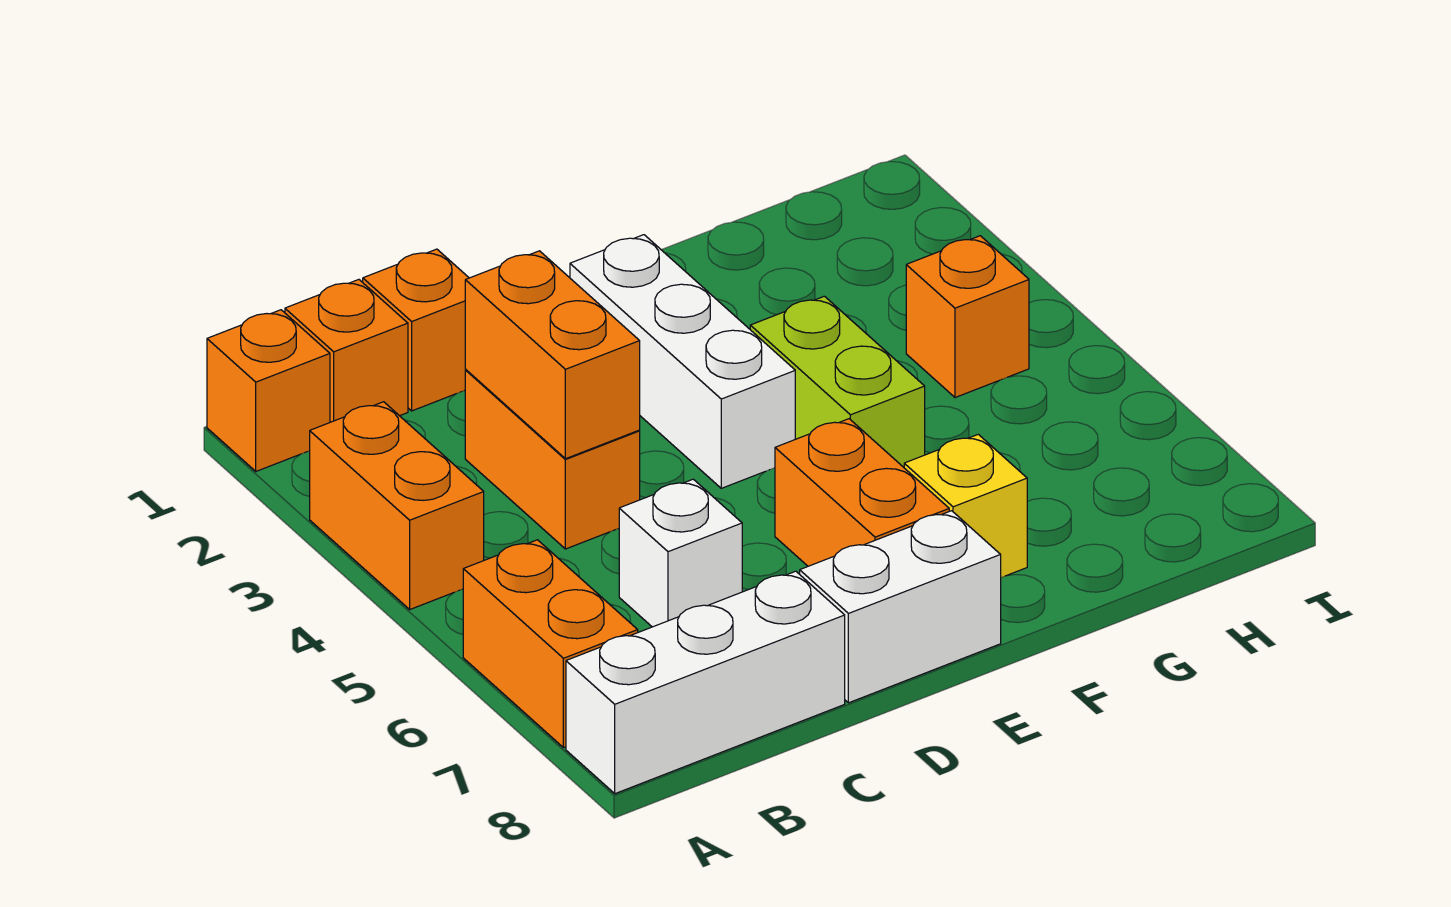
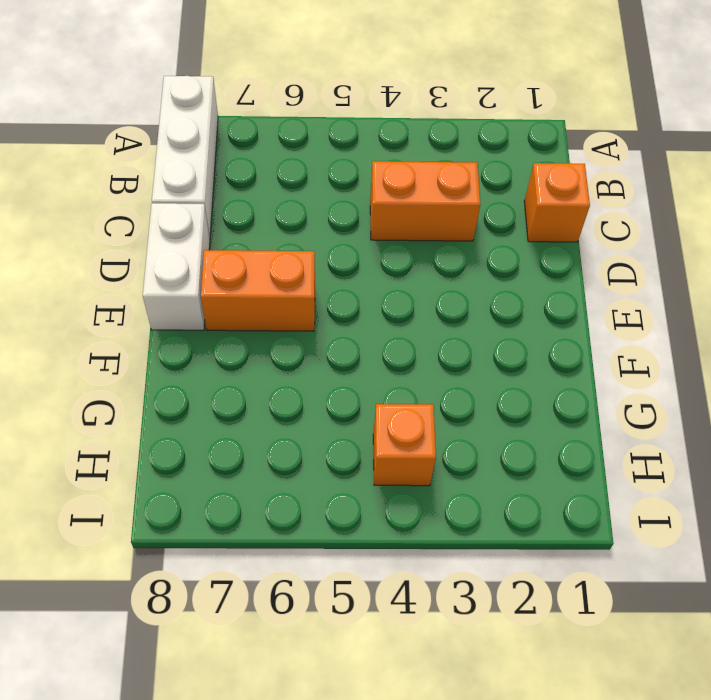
none -> orange 1x1 brick [207,310,330,471]
none -> orange 1x2 brick [310,402,484,609]
none -> orange 1x2 brick [463,540,638,748]

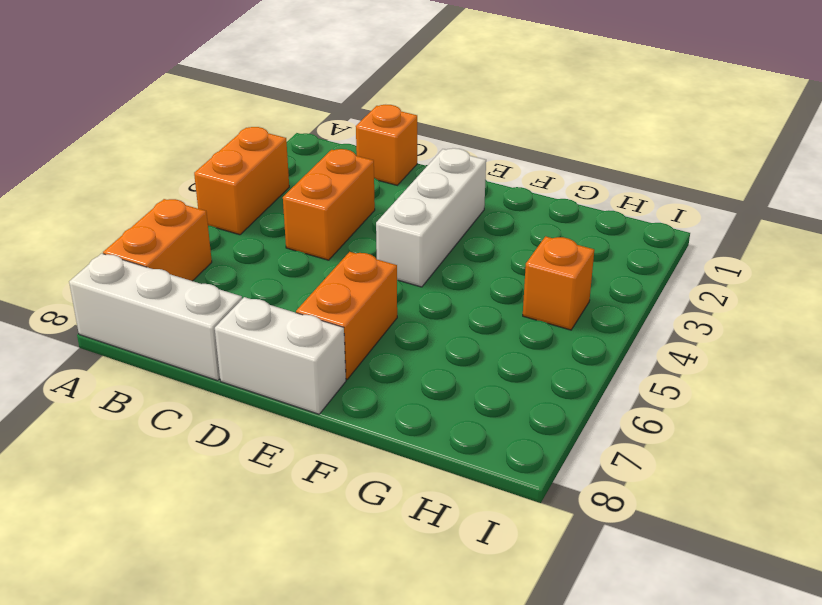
none -> orange 1x1 brick [207,310,330,471]
none -> orange 1x1 brick [285,280,408,422]
none -> white 1x1 brick [619,479,742,627]

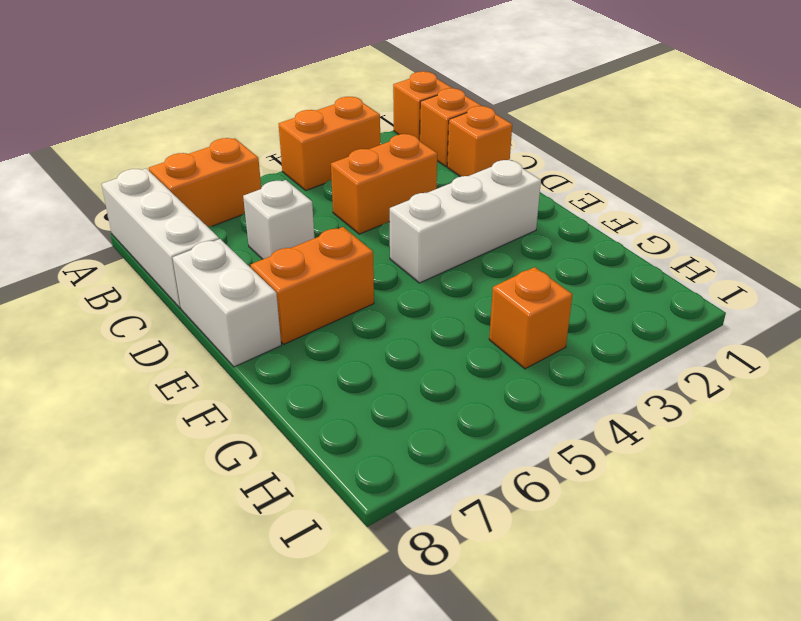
none -> lime 1x2 brick [750,296,925,467]
none -> yellow 1x1 brick [904,434,1027,578]
none -> orange 1x2 brick [465,251,640,459]

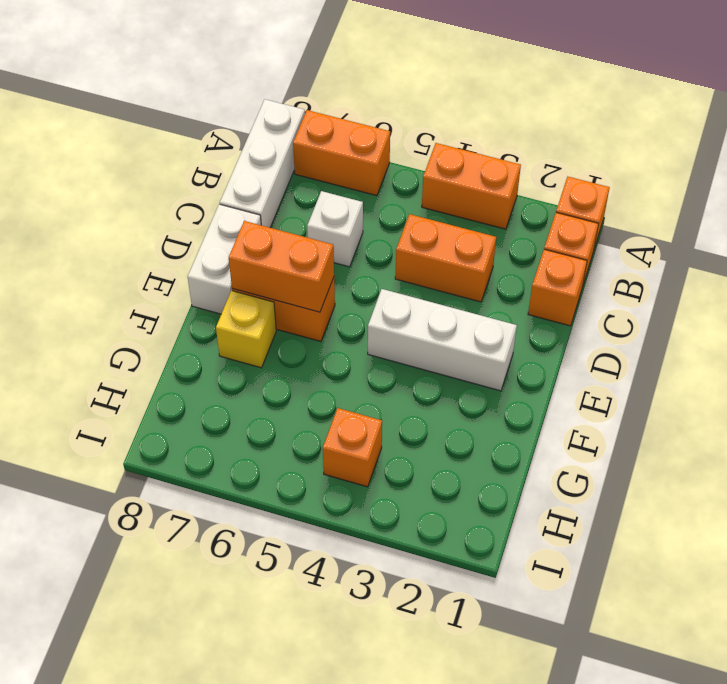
orange 1x2 brick [229,221,334,312] -> orange 1x2 brick moved to [465,251,640,459]
none -> lime 1x2 brick [750,296,925,467]

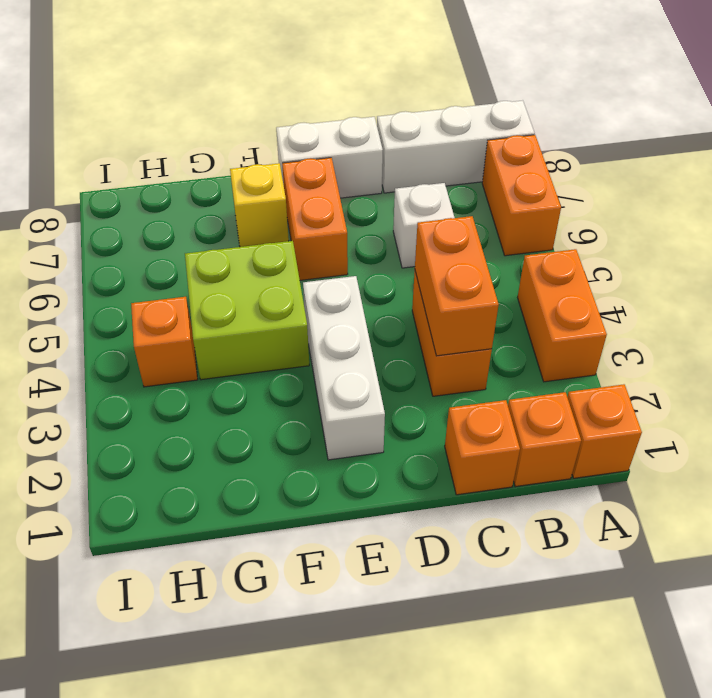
lime 2x2 brick [185,241,309,380] -> lime 1x2 brick [750,296,925,467]

